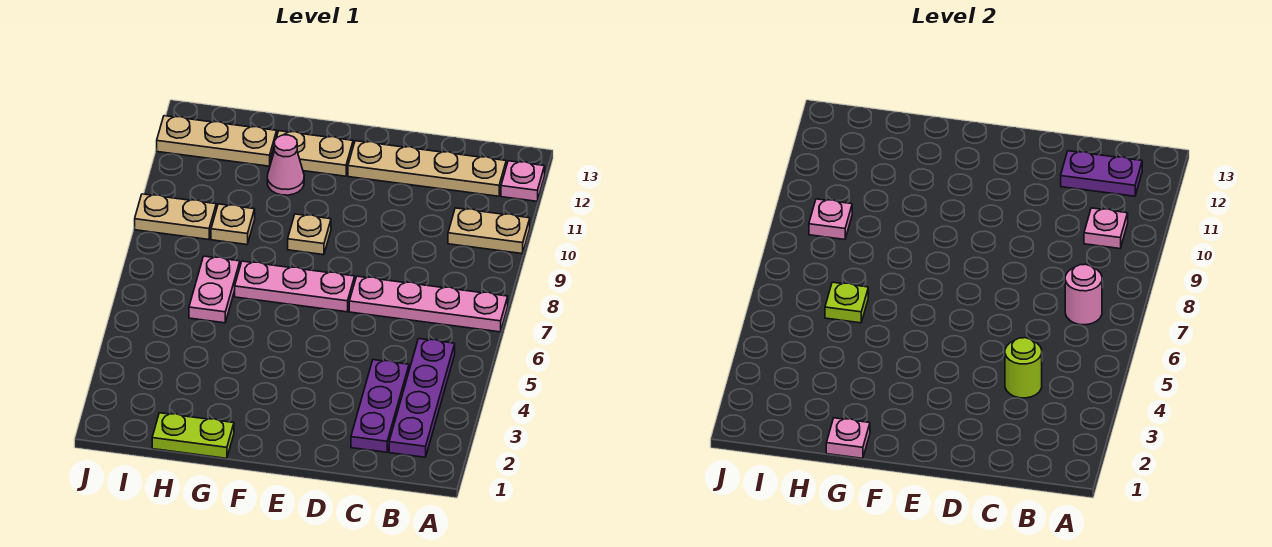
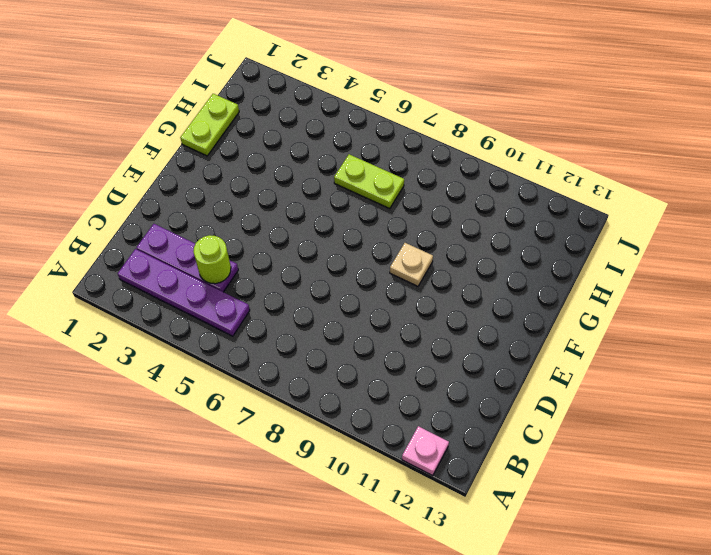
lime 1x2 plate [334,154,404,208] -> pink 1x2 plate [189,256,240,323]
none -> pink 1x4 plate [349,276,508,332]
none -> tan 1x2 plate [448,208,530,254]
none -> tan 1x4 plate [348,141,506,196]

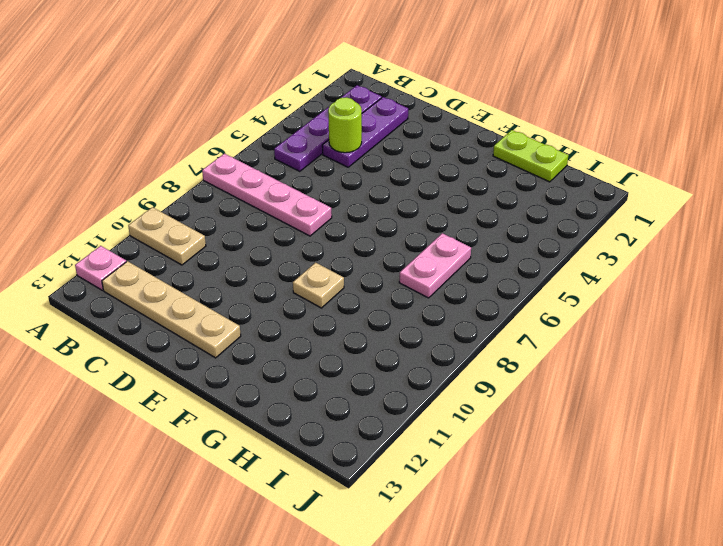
none -> pink 1x3 plate [235,261,355,312]
none -> tan 1x2 plate [271,131,353,176]
none -> pink 1x1 cone [267,135,304,195]

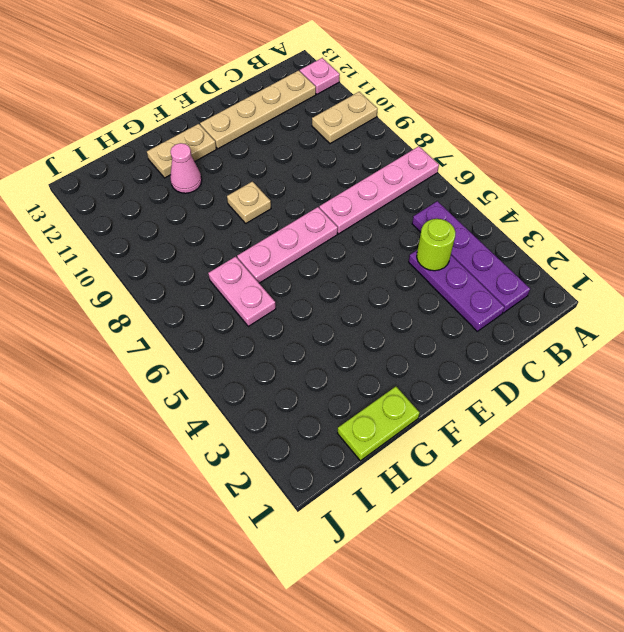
none -> tan 1x1 plate [211,204,255,245]
none -> tan 1x3 plate [157,116,277,166]
none -> tan 1x2 plate [135,194,216,240]

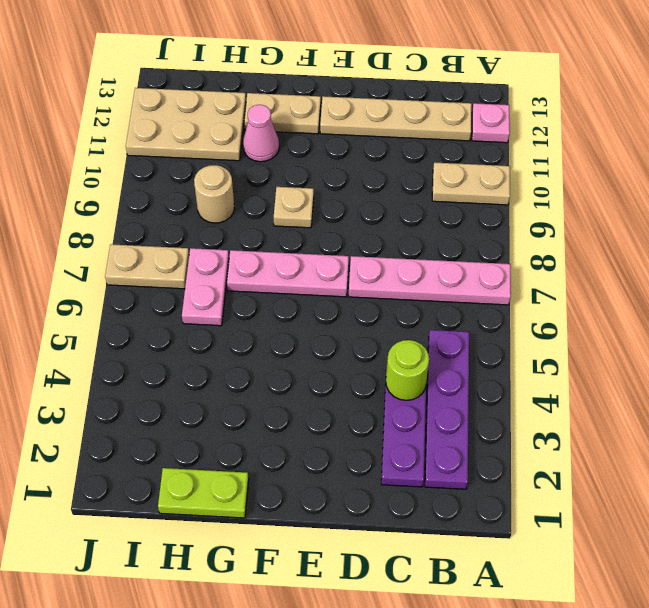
tan 1x1 round brick [194,165,235,223] -> tan 1x1 plate [211,204,255,245]
tan 2x3 plate [126,88,246,161] -> tan 1x3 plate [157,116,277,166]
tan 1x2 plate [105,244,189,289] -> tan 1x2 plate moved to [135,194,216,240]
none -> pink 1x1 round brick [1065,264,1102,325]
none -> pink 1x1 plate [1084,208,1128,249]
none -> purple 1x2 plate [1061,151,1142,196]

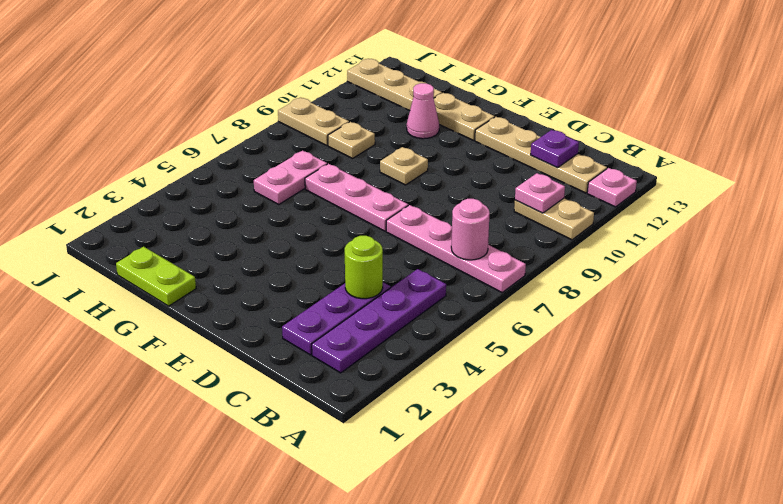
purple 1x1 plate [531,130,579,168] -> purple 1x2 plate [1061,151,1142,196]
none -> pink 1x1 plate [826,418,870,458]
none -> lime 1x1 plate [825,282,868,323]
none -> pink 1x1 plate [809,199,852,240]

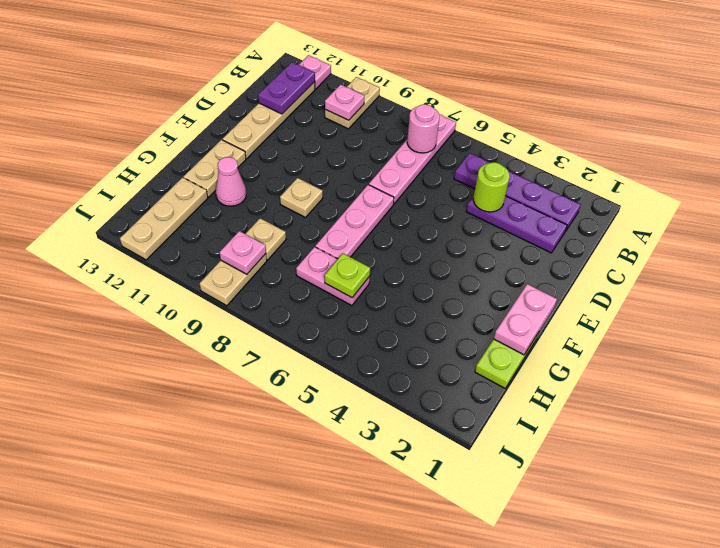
pink 1x2 plate [494,284,557,355] -> pink 1x1 plate [826,418,870,458]

